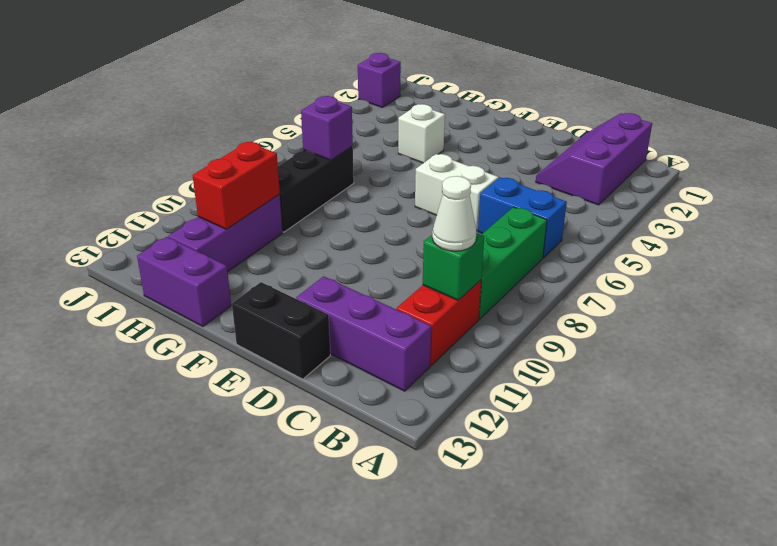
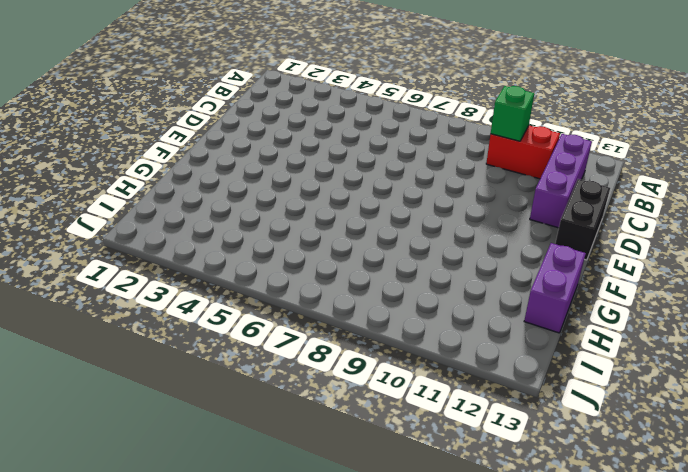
none -> purple 2x3 slope [536,113,652,205]
none -> blue 1x2 brick [478,177,567,258]
none -> green 1x3 brick [479,207,547,319]

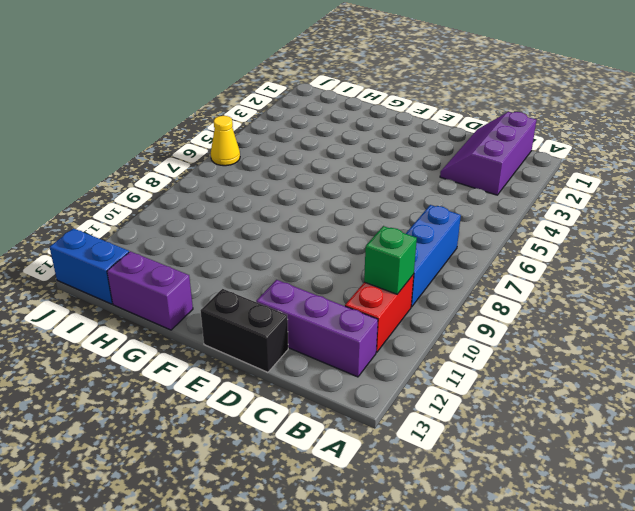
blue 1x3 brick [406,205,461,307] -> green 1x3 brick [479,207,547,319]
blue 1x2 brick [50,228,129,304] -> blue 1x2 brick moved to [478,177,567,258]
yellow 1x1 cone [211,116,240,166] -> none
none -> white 1x2 brick [415,154,498,231]
none -> white 1x1 brick [398,104,445,163]
none -> black 1x3 brick [278,147,354,232]

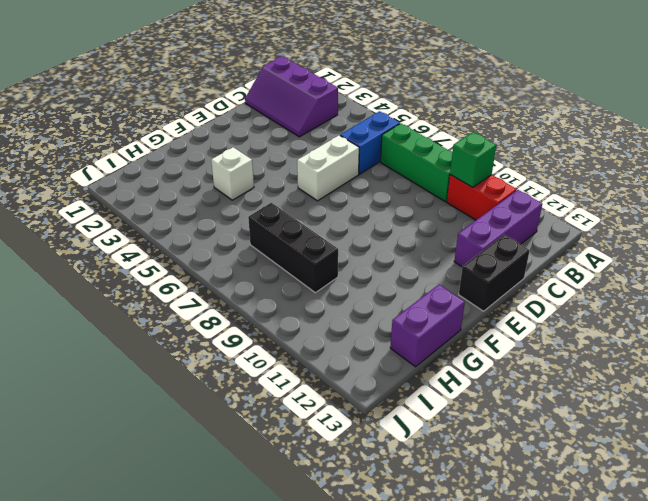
none -> purple 1x3 brick [168,195,283,272]
none -> purple 1x1 brick [358,53,401,108]
none -> purple 1x1 brick [301,96,353,160]

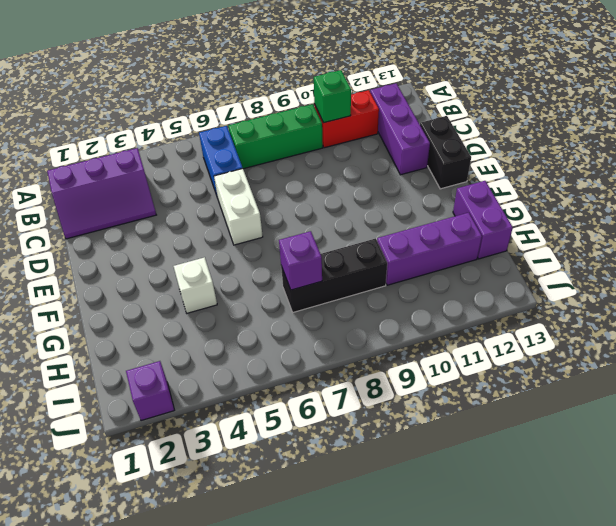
none -> red 1x2 brick [192,142,280,229]
none -> white 1x1 cone [432,176,476,251]

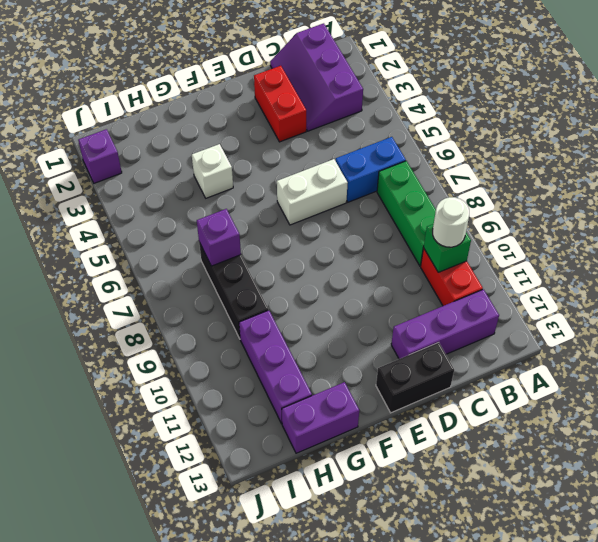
white 1x1 round brick [433,197,469,247] -> white 1x1 cone [432,176,476,251]
red 1x2 brick [254,66,306,142] -> red 1x2 brick moved to [192,142,280,229]

